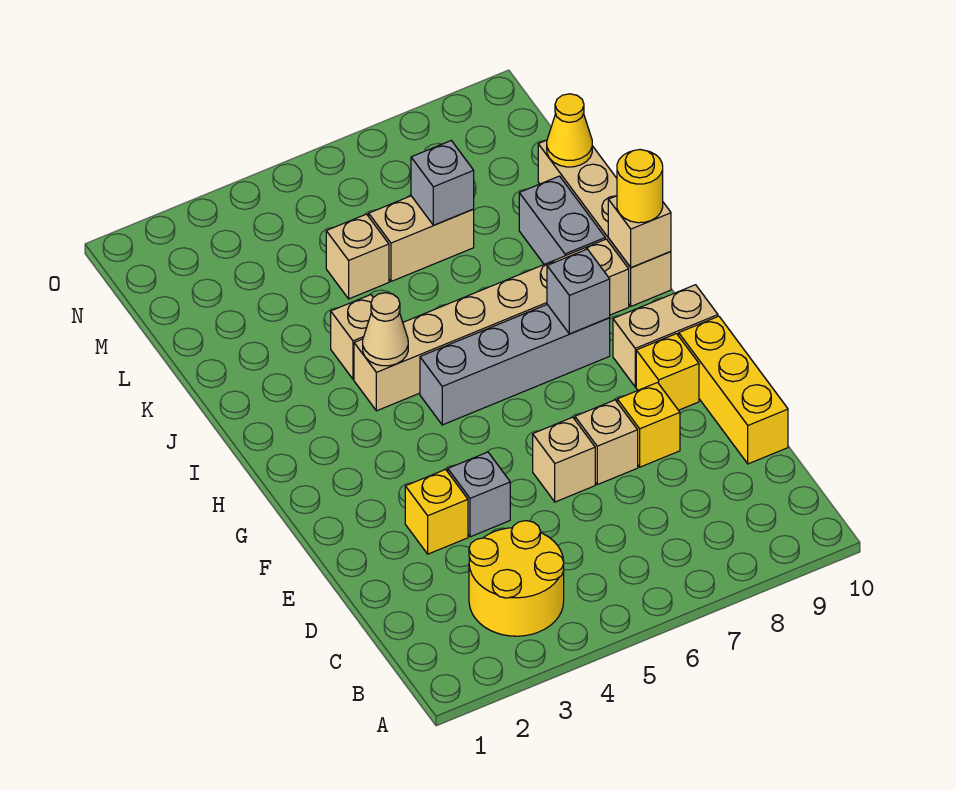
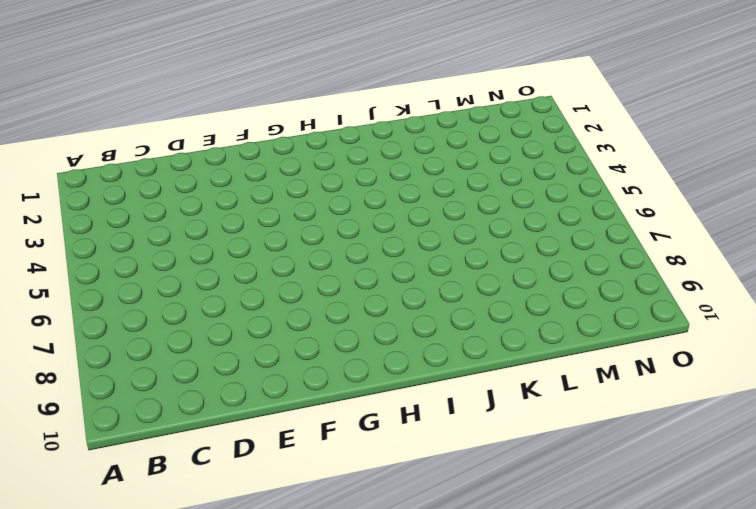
none -> yellow 2x2 round brick [469,521,564,636]
none -> yellow 1x3 brick [679,316,788,464]
none -> yellow 1x1 brick [405,469,468,554]

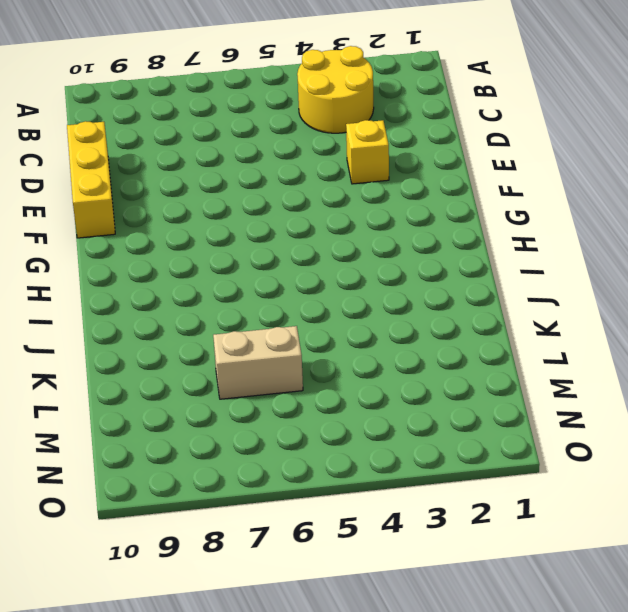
none -> grey 1x1 brick [448,452,510,537]
none -> tan 1x1 brick [533,417,595,502]
none -> tan 1x1 brick [575,400,638,485]

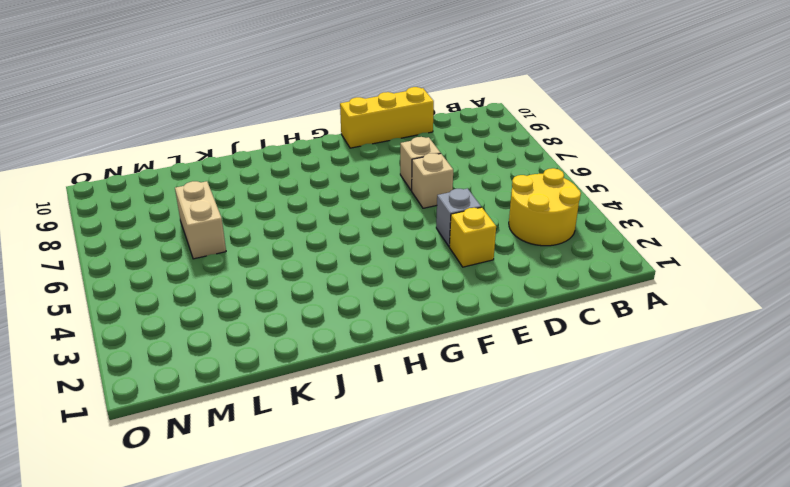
none -> yellow 1x1 brick [617,383,680,467]
none -> yellow 1x1 brick [636,334,699,410]
none -> tan 1x2 brick [613,285,718,387]

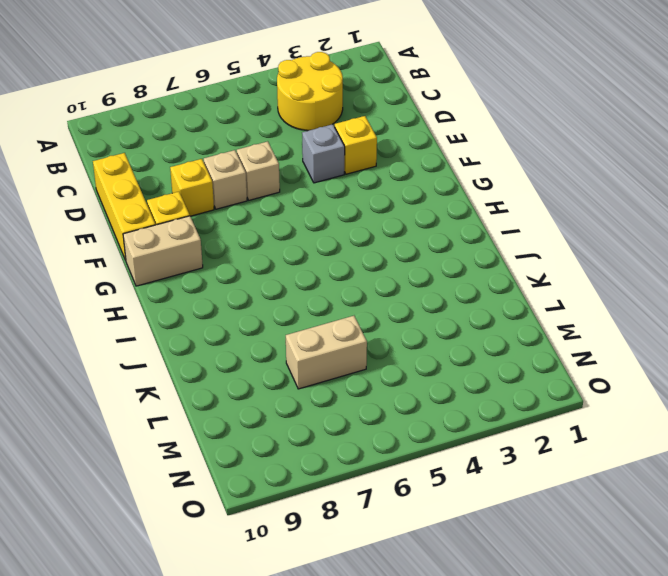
none -> grey 1x4 brick [420,305,610,425]
none -> tan 1x6 brick [354,239,629,411]
none -> tan 1x4 brick [538,140,671,306]

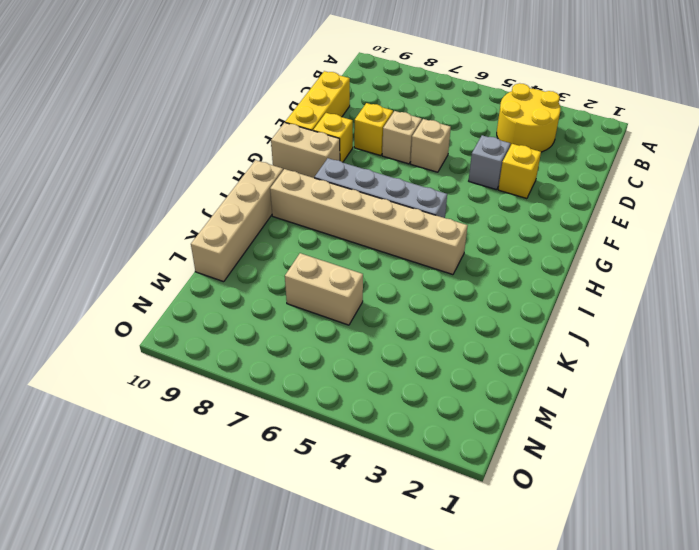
none -> tan 1x1 brick [331,295,373,379]
none -> grey 1x2 brick [519,176,605,264]
none -> tan 1x1 brick [326,214,389,299]

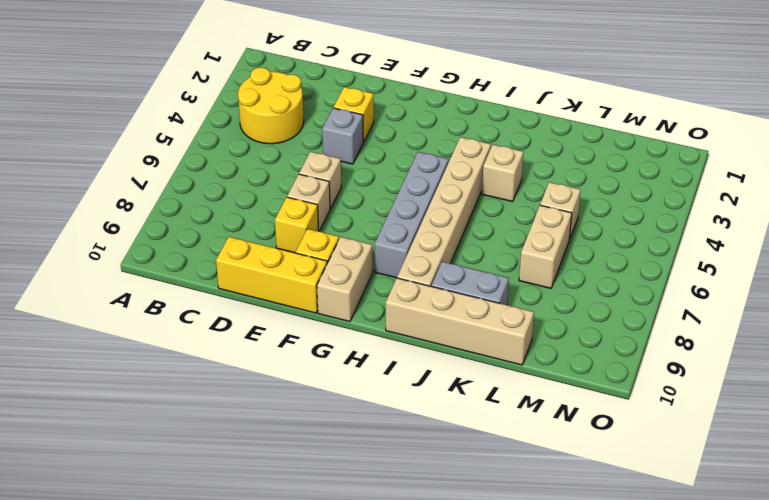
none -> grey 1x1 brick [547,249,610,334]
none -> tan 1x1 cone [363,293,408,366]
none -> tan 1x1 brick [608,196,671,267]

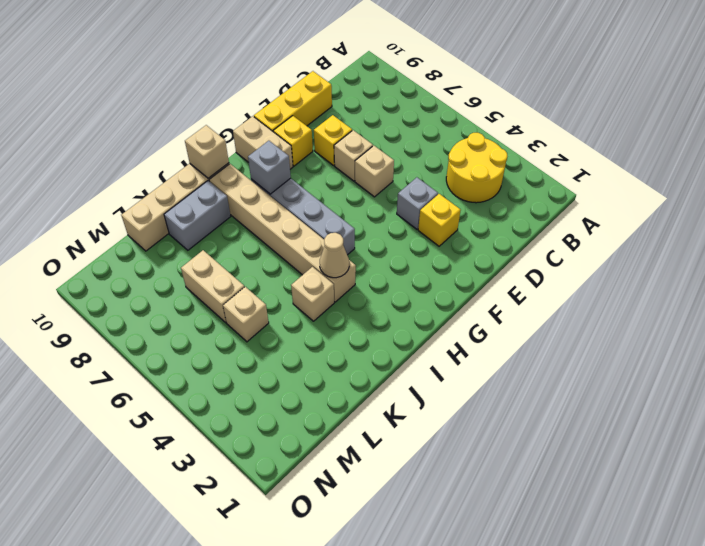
none -> grey 1x1 brick [411,141,474,225]
none -> yellow 1x1 cone [547,94,592,167]
none -> yellow 1x1 round brick [617,150,663,223]

